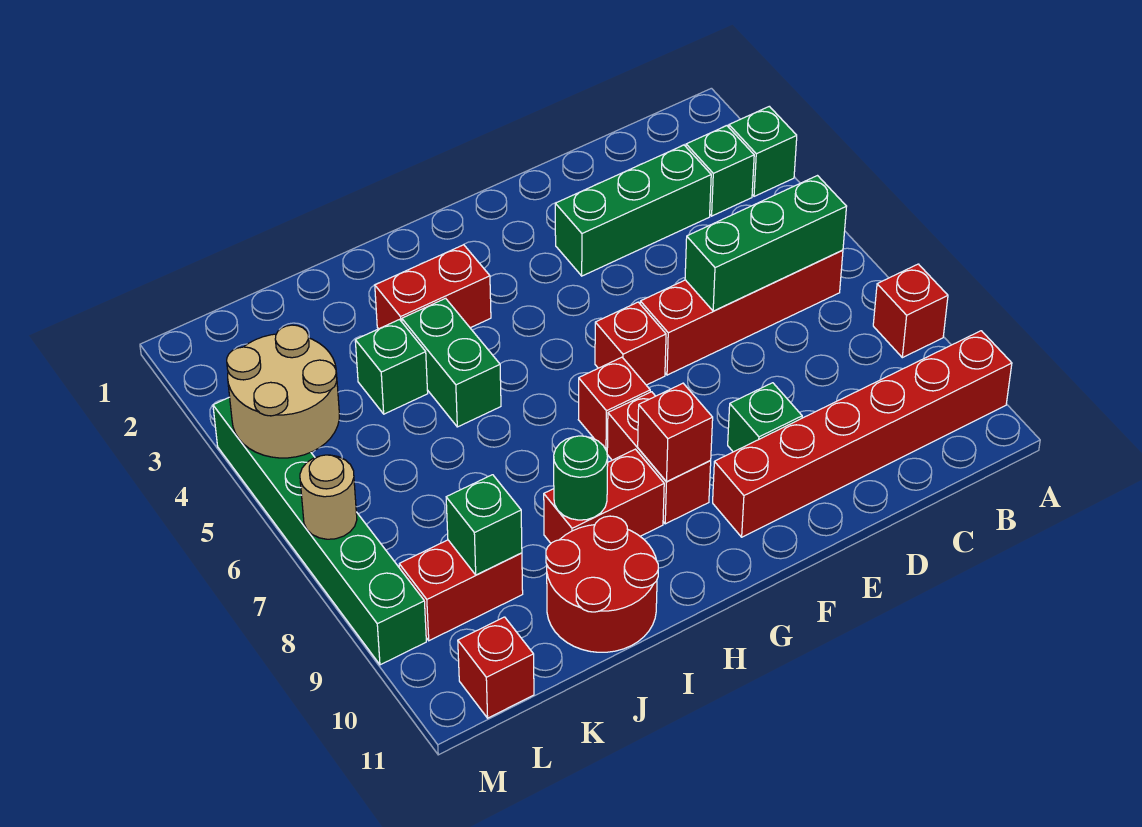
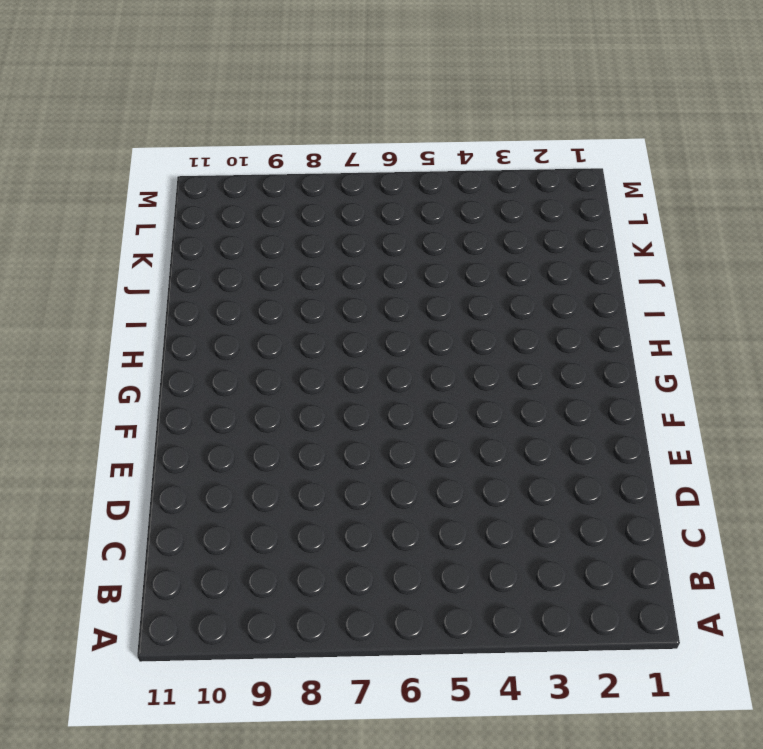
none -> green 1x1 brick [729,106,797,196]
none -> red 1x1 brick [873,264,948,358]
none -> red 1x6 brick [713,331,1012,537]

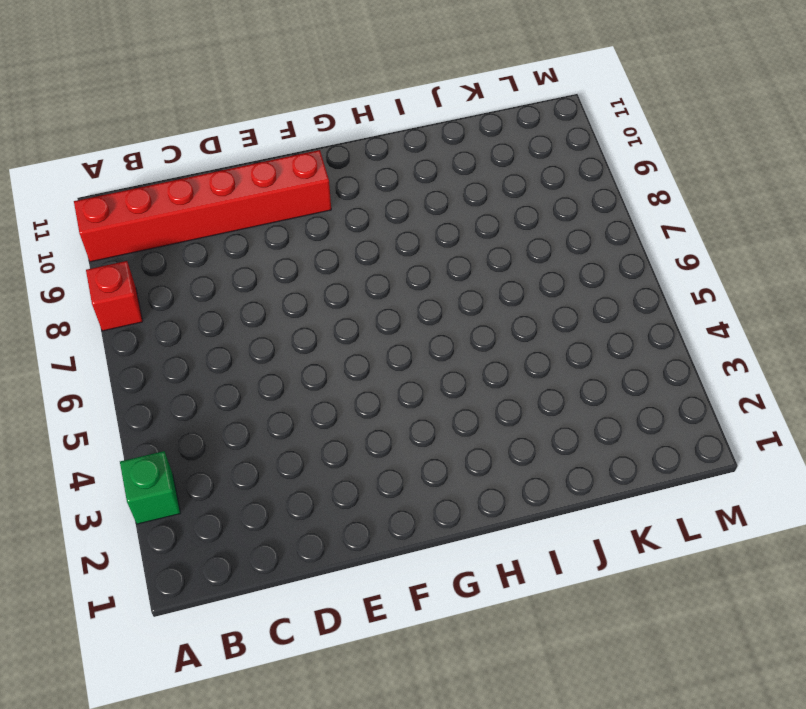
none -> green 1x1 brick [686,126,754,216]
none -> red 1x4 brick [640,250,843,375]
none -> green 1x3 brick [555,145,711,276]

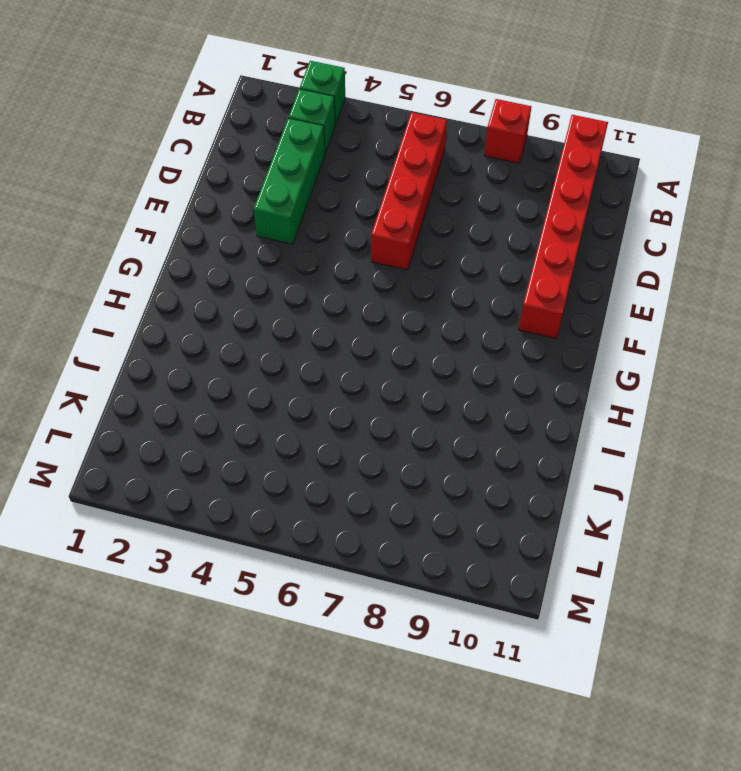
none -> green 1x1 brick [728,383,802,452]
none -> red 1x1 brick [595,302,666,385]
none -> red 1x1 brick [578,357,650,451]

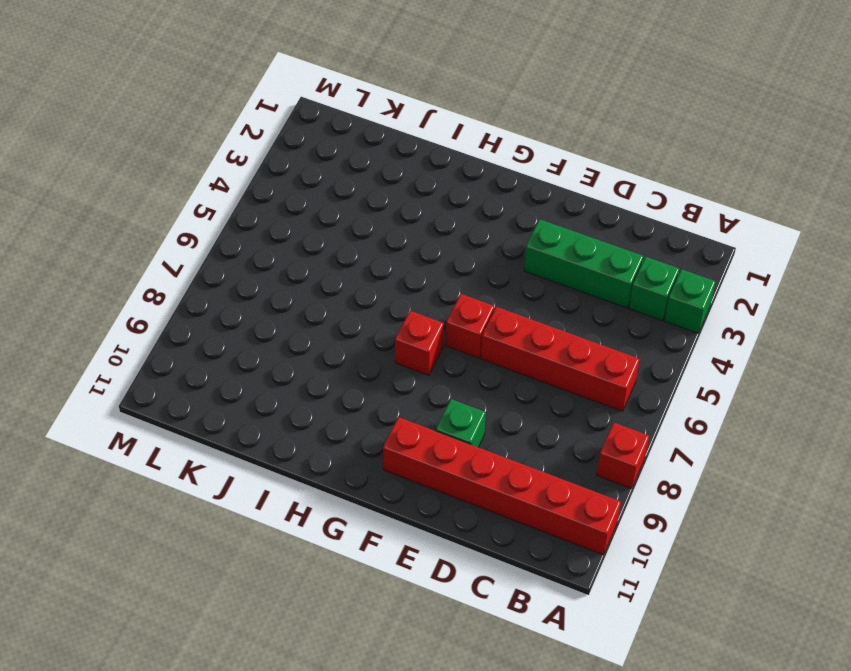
none -> red 1x2 brick [607,392,711,524]
none -> red 1x2 brick [375,245,491,329]
none -> red 1x2 brick [544,449,664,543]

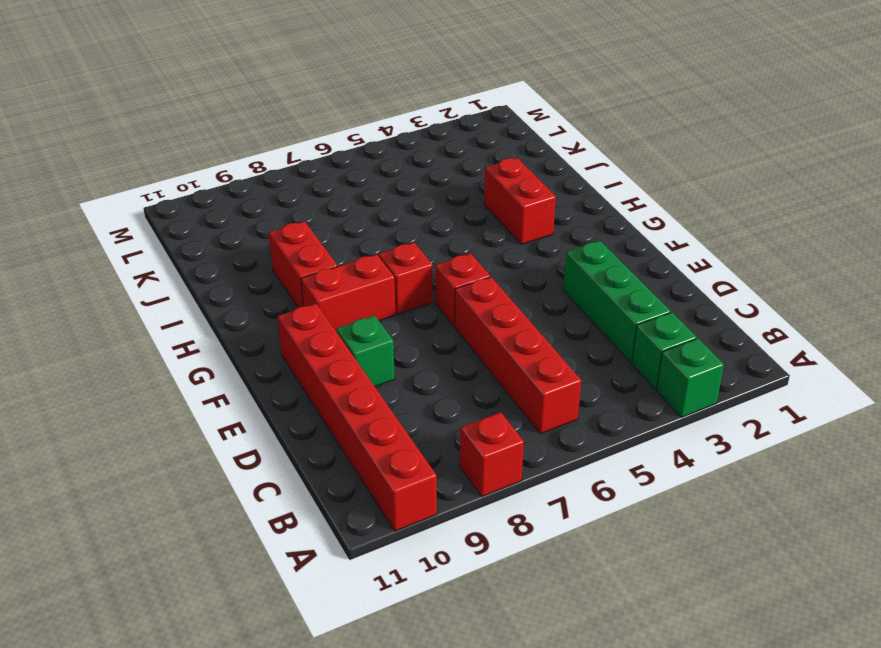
none -> green 1x2 brick [402,298,501,427]
none -> red 2x2 round brick [546,516,658,652]
none -> green 1x1 brick [355,320,428,414]

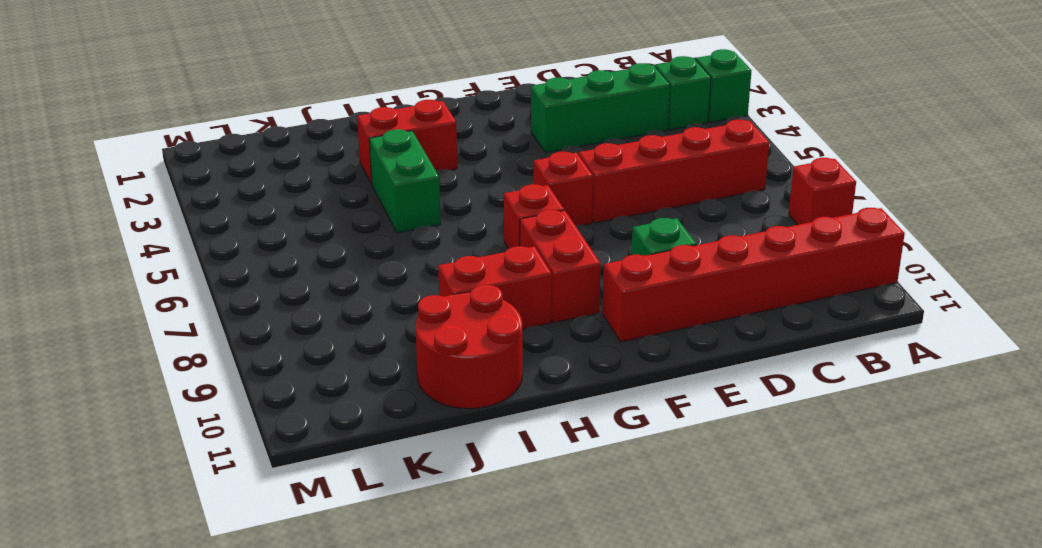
none -> green 1x1 brick [355,320,428,414]
none -> red 1x2 brick [399,540,523,641]
none -> red 1x1 brick [458,617,534,718]

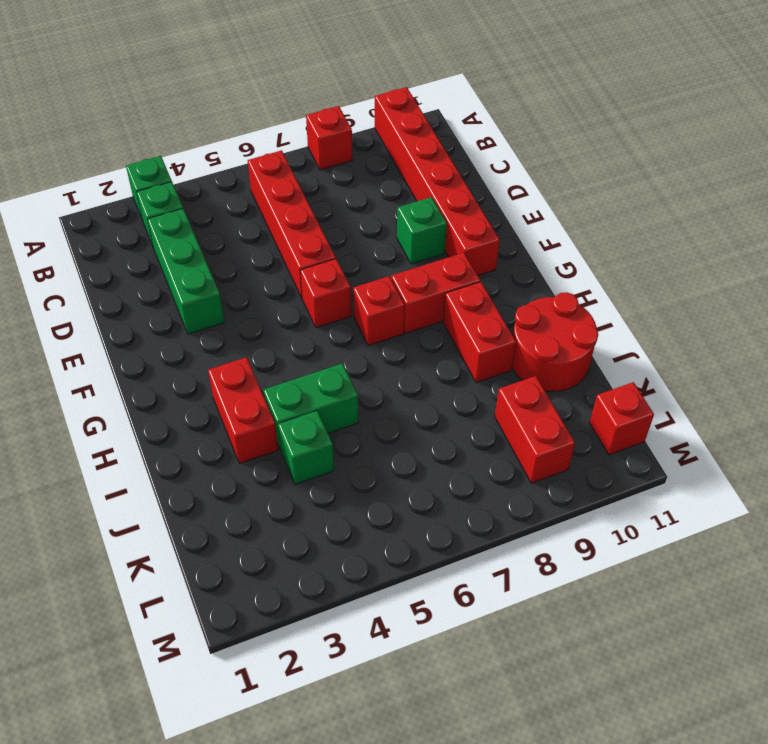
none -> green 1x6 brick [213,397,426,665]
none -> green 1x3 brick [685,176,847,311]
none -> red 1x1 brick [638,383,713,482]

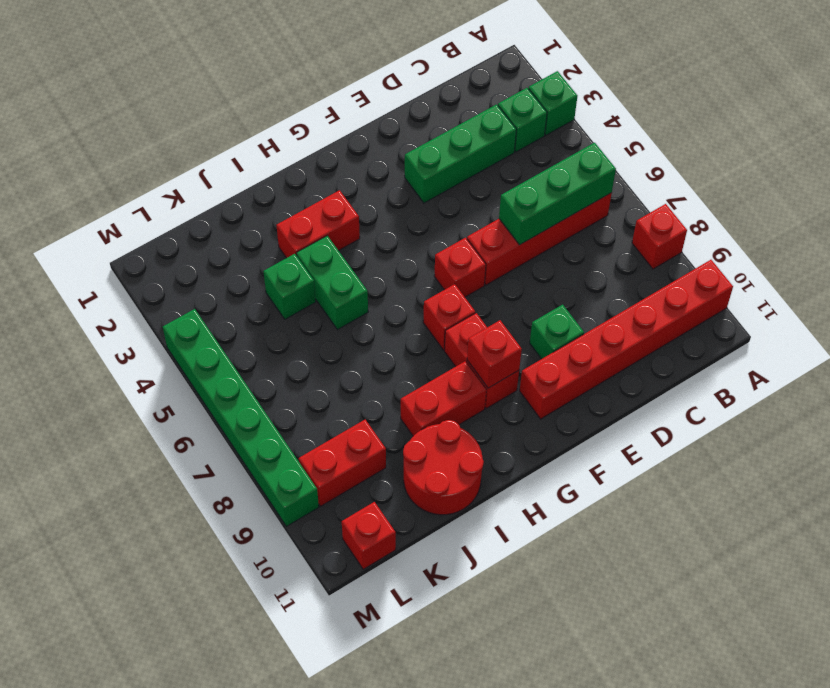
none -> green 1x1 round brick [554,436,608,520]
none -> green 1x1 brick [446,475,522,575]
none -> tan 2x2 round brick [227,325,339,458]

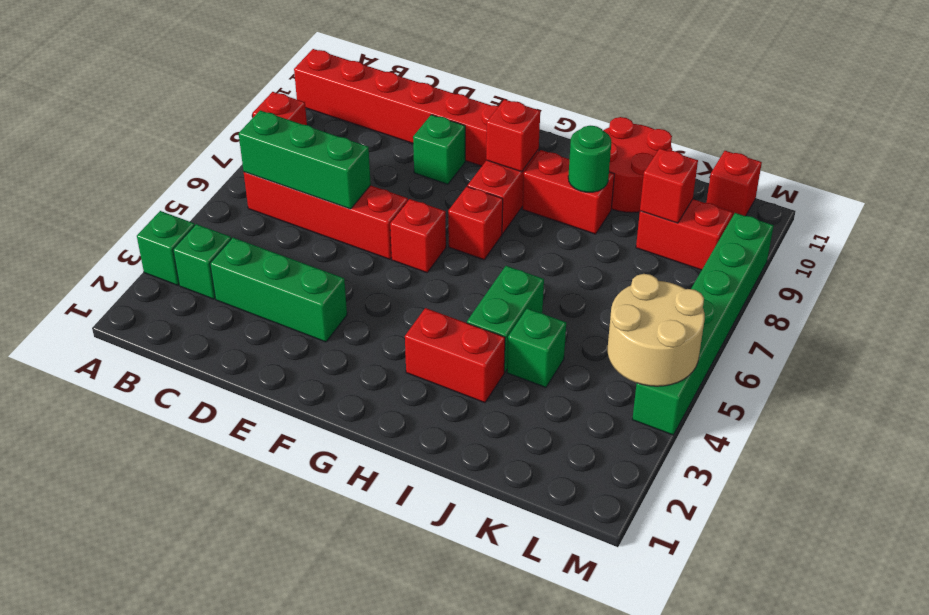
red 1x1 brick [640,148,698,223] -> green 1x1 brick [446,475,522,575]
none -> tan 1x1 round brick [300,455,357,539]

